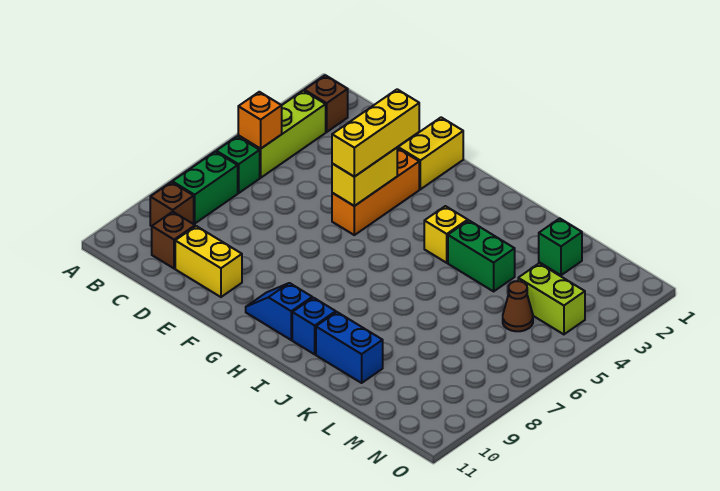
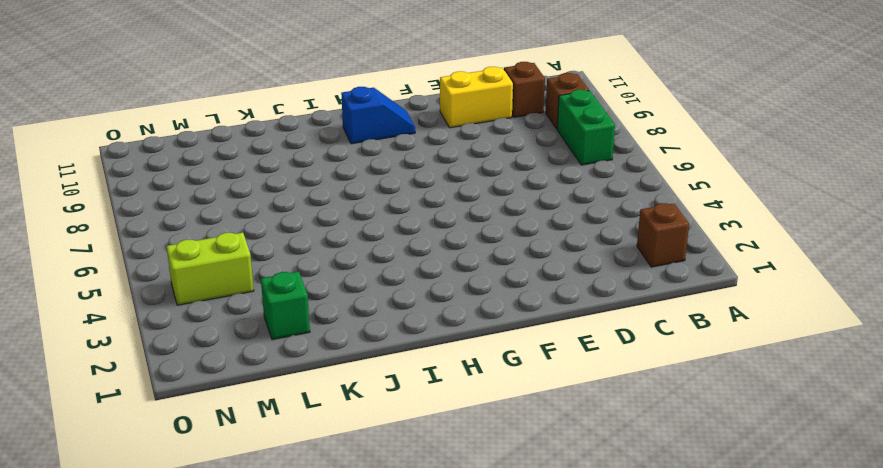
none -> lime 1x3 brick [238,91,326,178]
none -> green 1x1 brick [216,136,260,193]
none -> yellow 1x2 brick [398,117,463,189]

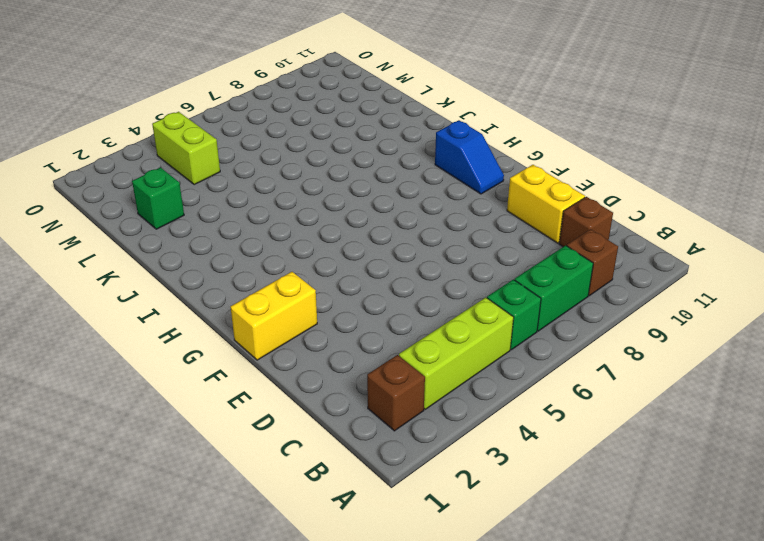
none -> orange 1x3 brick [332,148,419,235]
none -> yellow 1x1 brick [424,206,468,263]
none -> blue 1x1 brick [292,298,336,354]

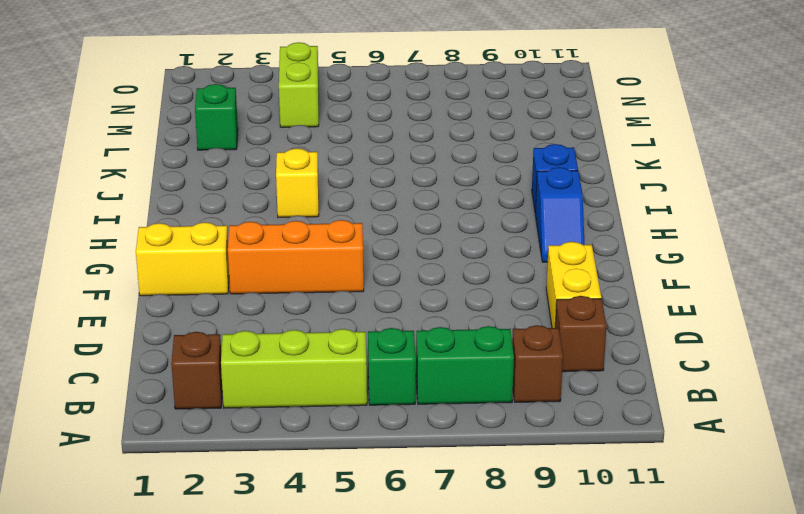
none -> green 1x2 brick [448,220,515,291]
none -> blue 1x2 brick [316,312,383,383]
none -> brown 1x1 cone [503,281,533,331]

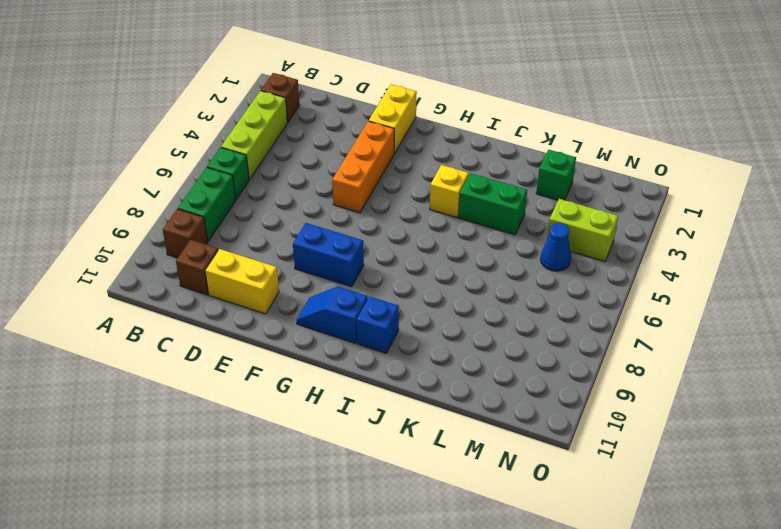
blue 1x2 brick [293,223,364,287] -> blue 1x2 brick moved to [316,312,383,383]
blue 1x1 cone [541,223,571,271] -> brown 1x1 cone [503,281,533,331]
none -> orange 1x1 brick [238,92,282,149]
none -> yellow 1x2 brick [332,148,397,206]
none -> yellow 1x3 brick [332,89,419,177]

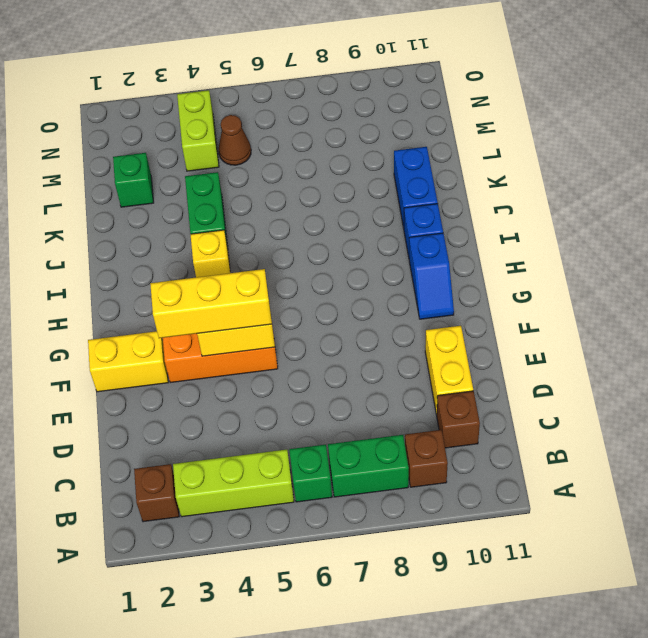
none -> orange 1x1 brick [238,92,282,149]

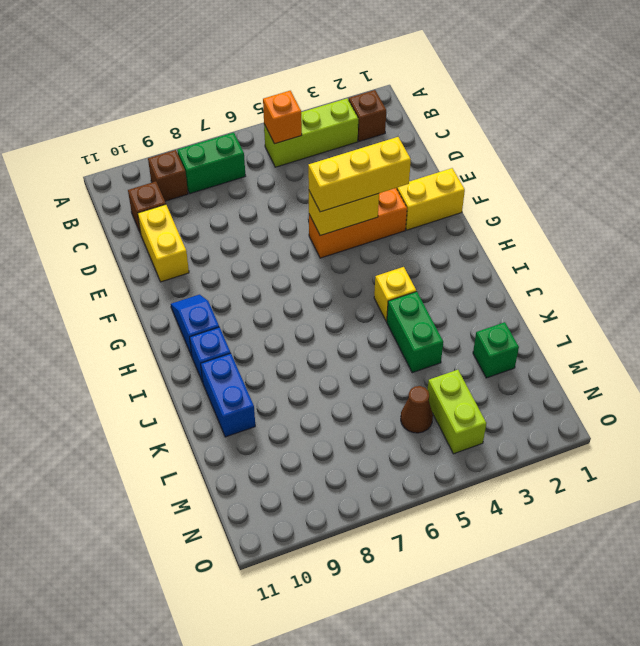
none -> green 1x1 brick [216,136,260,193]

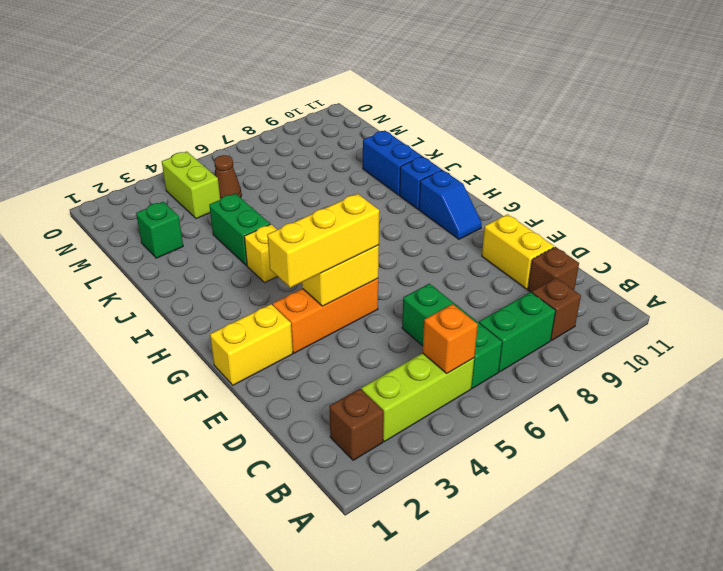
green 1x3 brick [402,284,502,388] -> green 1x1 brick [216,136,260,193]

